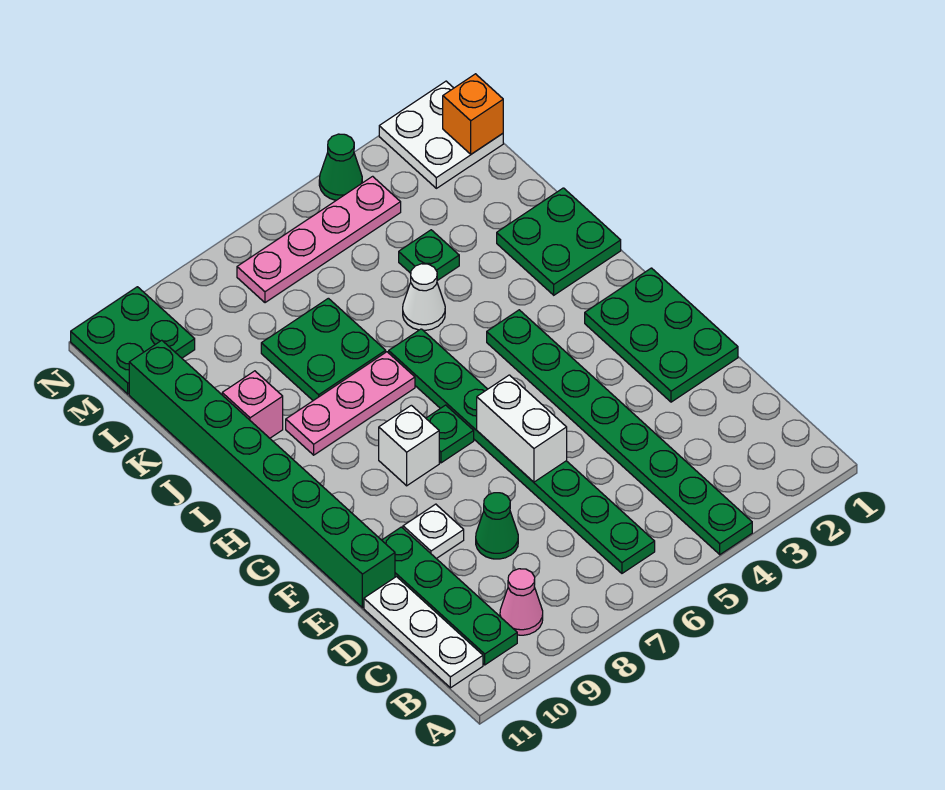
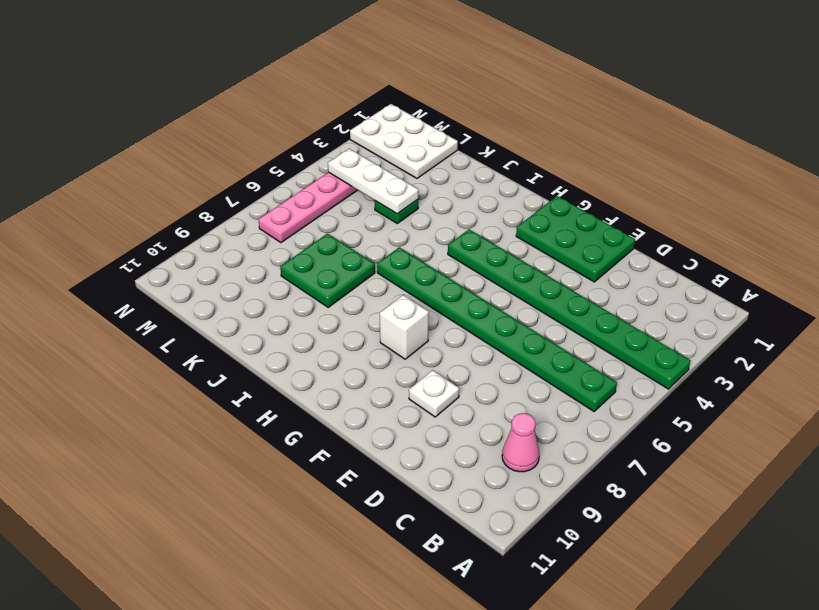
white 1x3 plate [328,149,418,214] -> white 1x3 plate moved to [364,577,483,688]
white 2x3 plate [350,104,458,178] -> white 2x2 plate [379,81,503,188]
none -> green 1x4 plate [382,527,517,665]
none -> green 1x1 cone [476,493,518,559]
none -> green 1x8 brick [129,340,395,608]

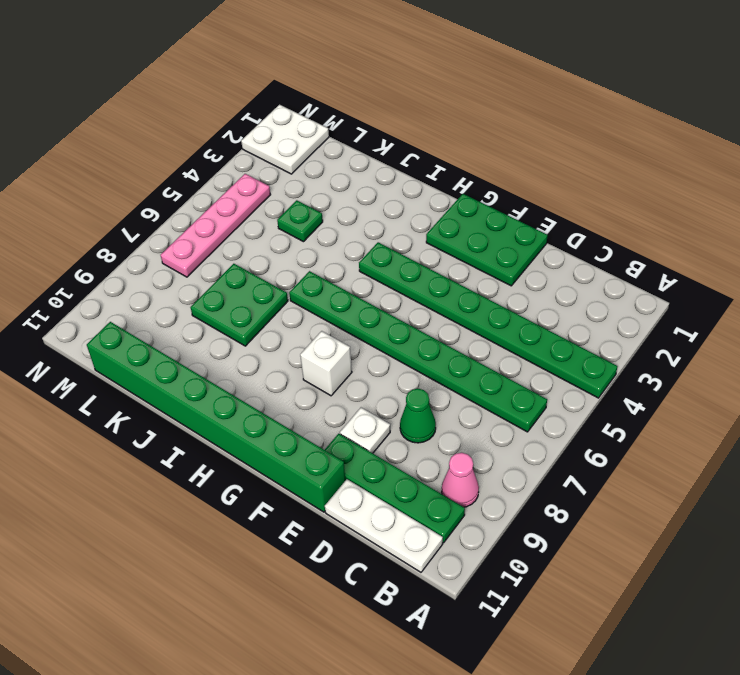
none -> green 1x1 plate [426,405,474,463]
none -> green 2x2 plate [497,188,621,295]
none -> pink 1x3 plate [286,352,415,455]

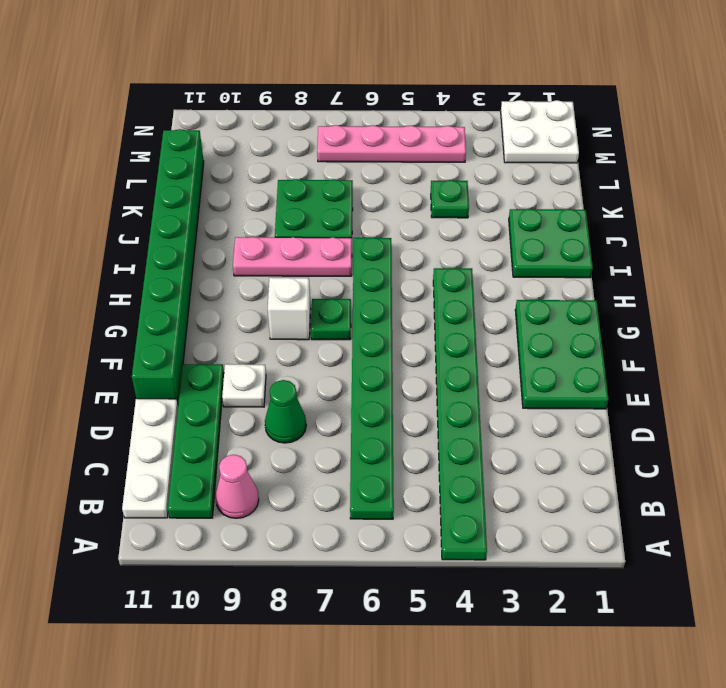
none -> white 1x1 cone [403,264,445,330]
none -> pink 1x1 brick [222,371,283,438]
none -> green 2x2 plate [71,287,195,394]

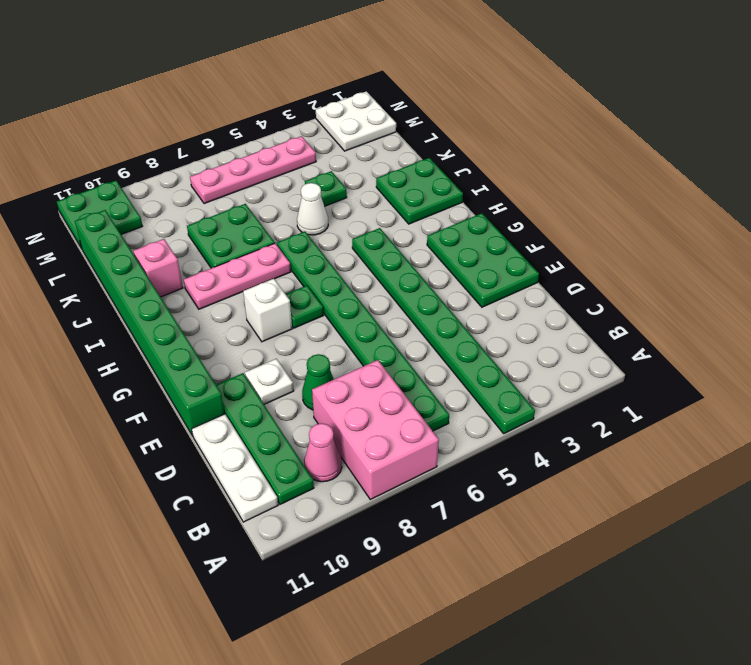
pink 2x3 brick [312,360,439,499] -> none
none -> green 1x1 cone [319,134,362,200]
none -> white 1x2 brick [477,375,567,482]
none -> orange 1x1 brick [443,74,503,154]

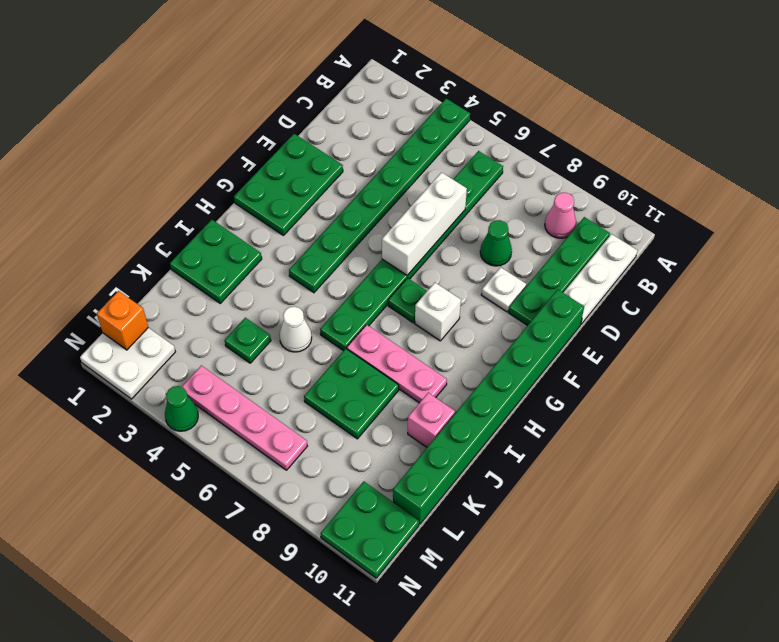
white 1x3 brick [382,172,467,275] -> white 1x2 brick [477,375,567,482]

